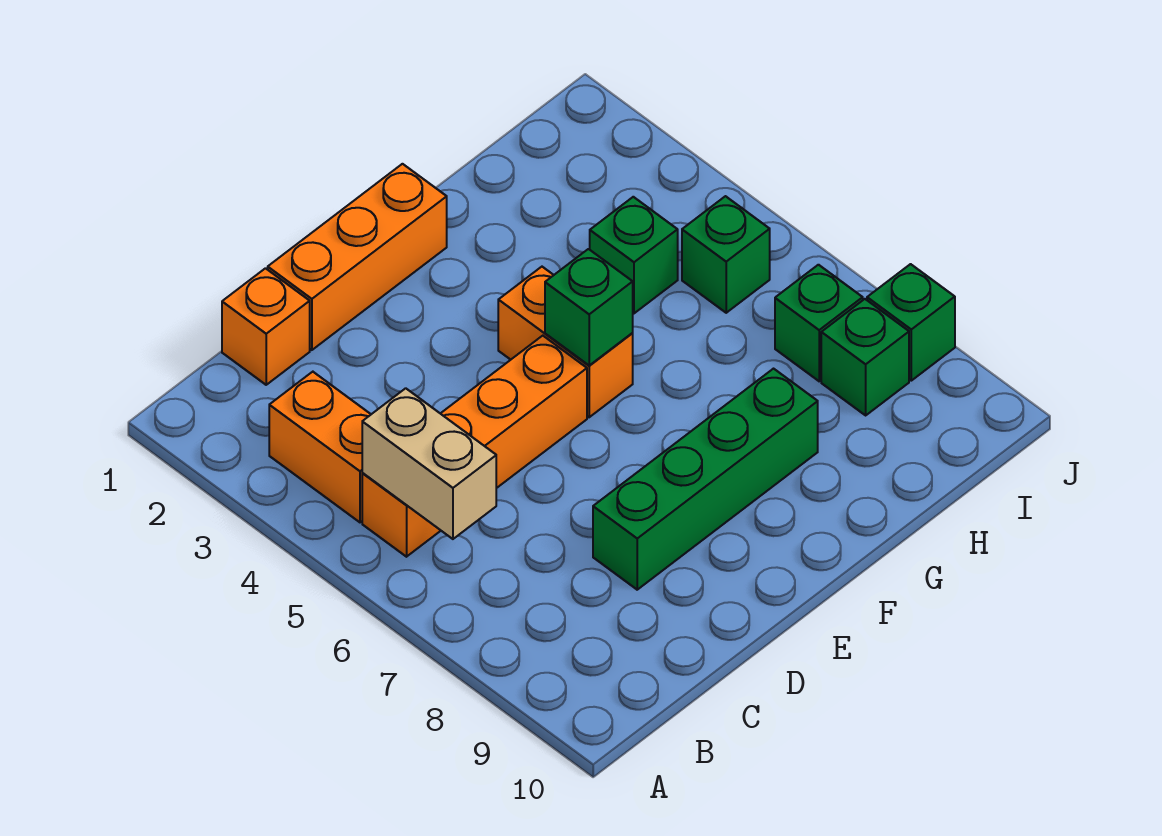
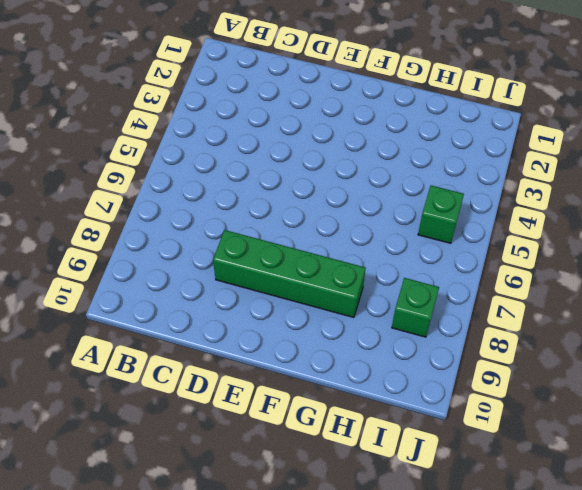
none -> orange 1x2 brick [269,372,371,522]
none -> orange 1x4 brick [362,336,587,557]
none -> orange 1x1 brick [222,268,310,385]

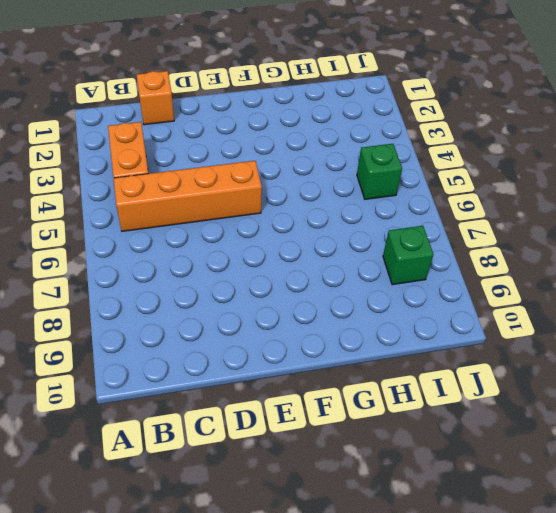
none -> orange 1x3 brick [268,164,447,350]
none -> green 1x4 brick [593,369,818,590]
none -> orange 1x2 brick [498,267,633,417]

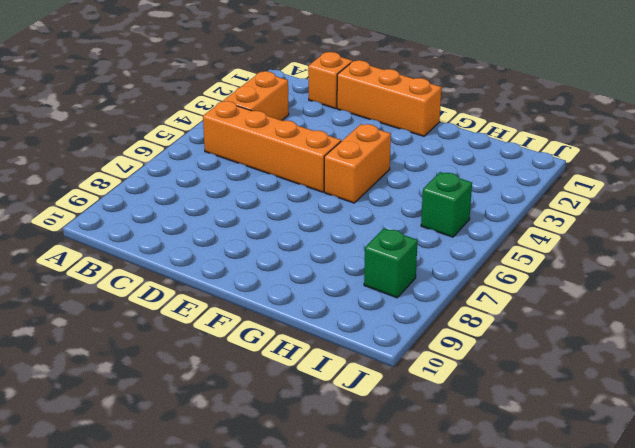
none -> green 1x4 brick [593,369,818,590]
none -> green 1x1 brick [590,197,678,313]
none -> green 1x1 brick [775,265,863,381]

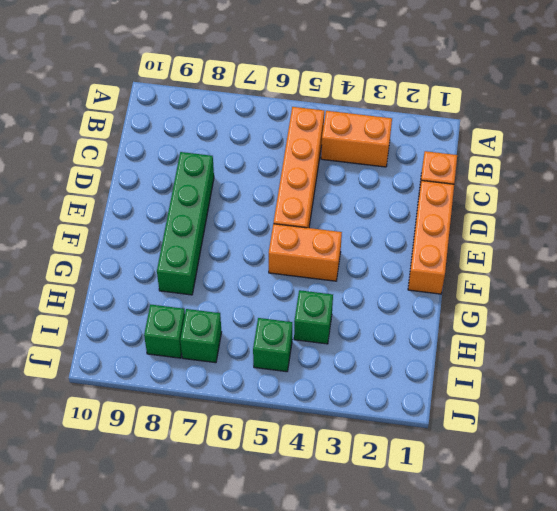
none -> green 1x1 brick [867,264,955,381]
none -> tan 1x2 brick [362,388,496,539]
none -> green 1x1 brick [545,249,633,365]

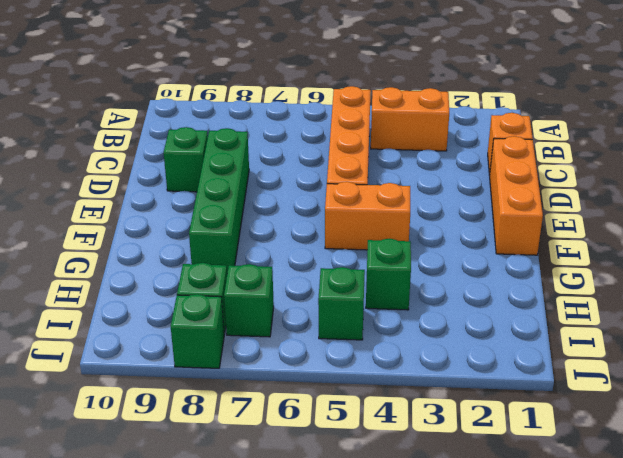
green 1x1 brick [164,127,208,192] -> green 1x1 brick moved to [545,249,633,365]
none -> tan 1x2 brick [362,388,496,539]

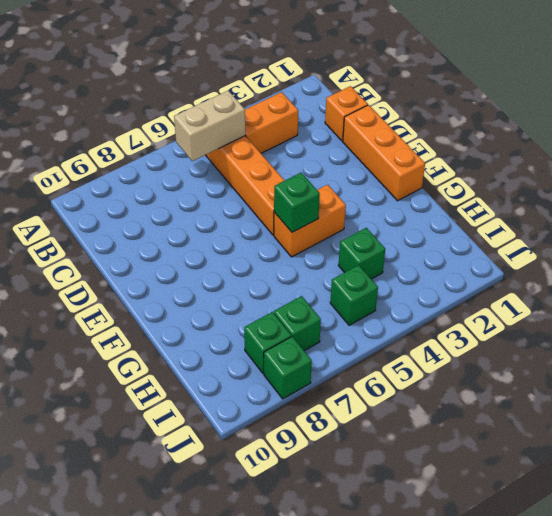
none -> green 1x4 brick [593,369,818,590]

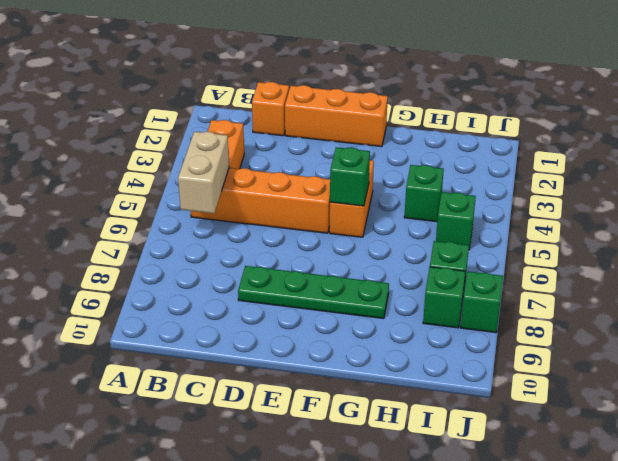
green 1x4 plate [238,266,389,319] -> green 1x4 brick [593,369,818,590]

